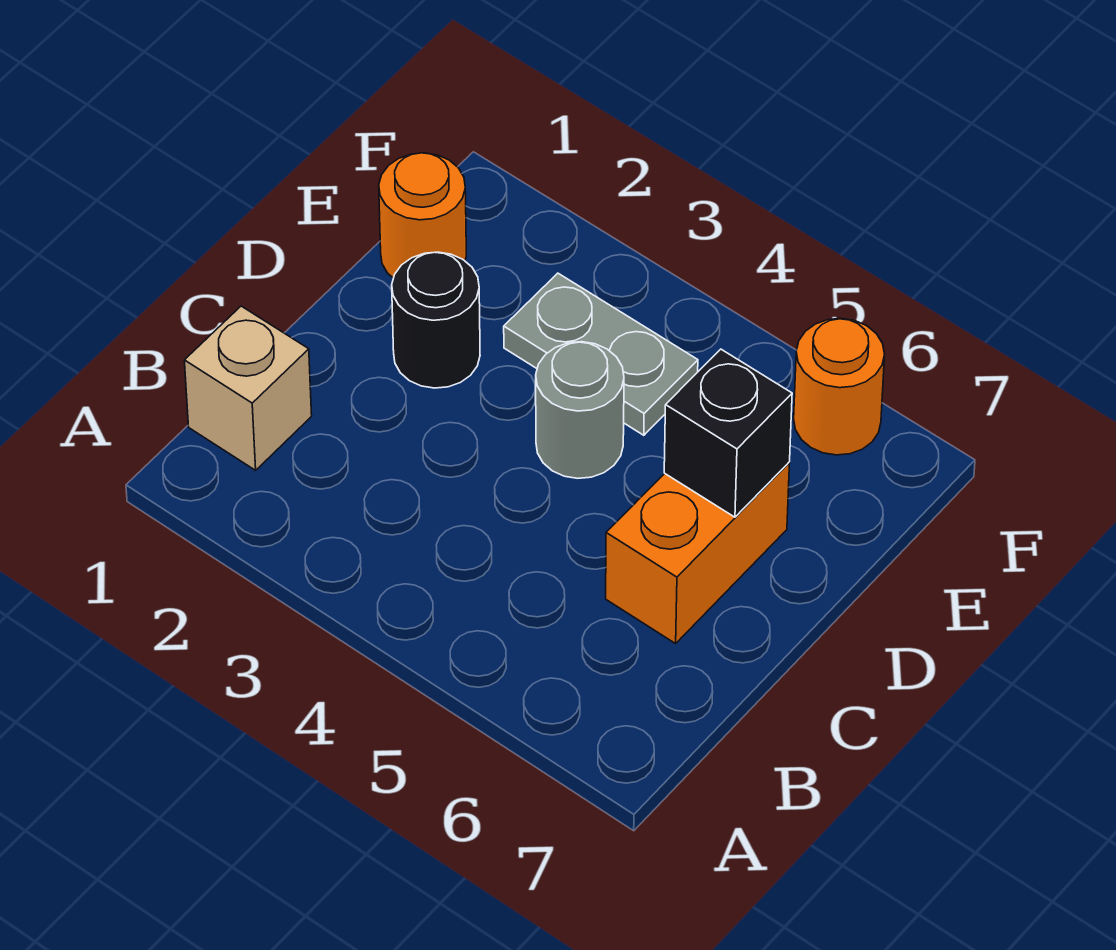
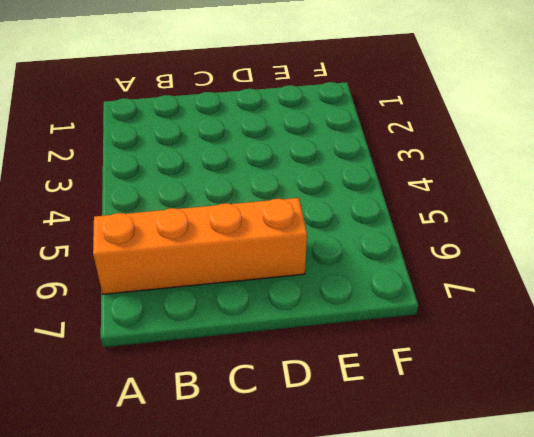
orange 1x4 brick [93,198,307,294] -> orange 1x2 brick [606,463,790,643]
none -> tan 1x1 brick [184,306,312,470]
none -> black 1x1 round brick [392,252,480,388]

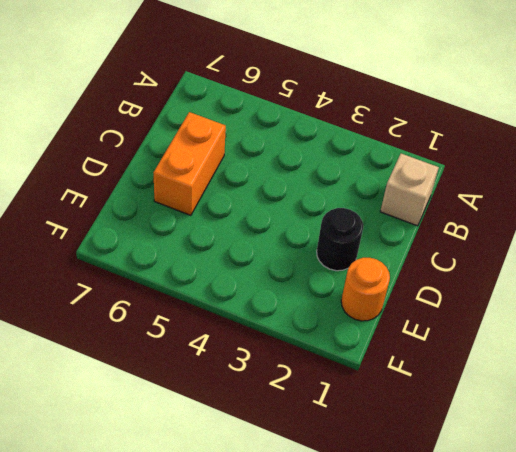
none -> grey 1x1 round brick [536,342,624,478]
none -> grey 1x2 plate [504,273,698,435]

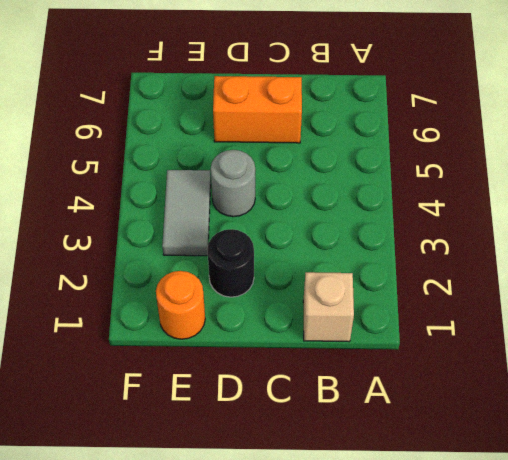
grey 1x2 tile [162,170,211,256] -> grey 1x2 plate [504,273,698,435]
none -> orange 1x1 round brick [794,318,885,455]
none -> black 1x1 brick [664,349,792,517]

